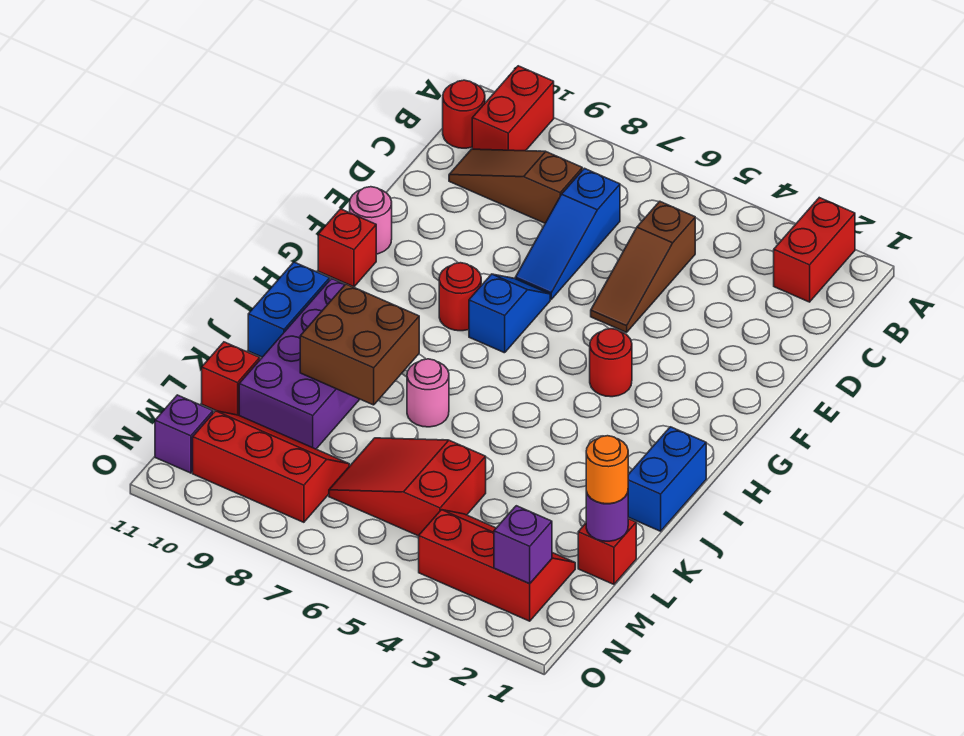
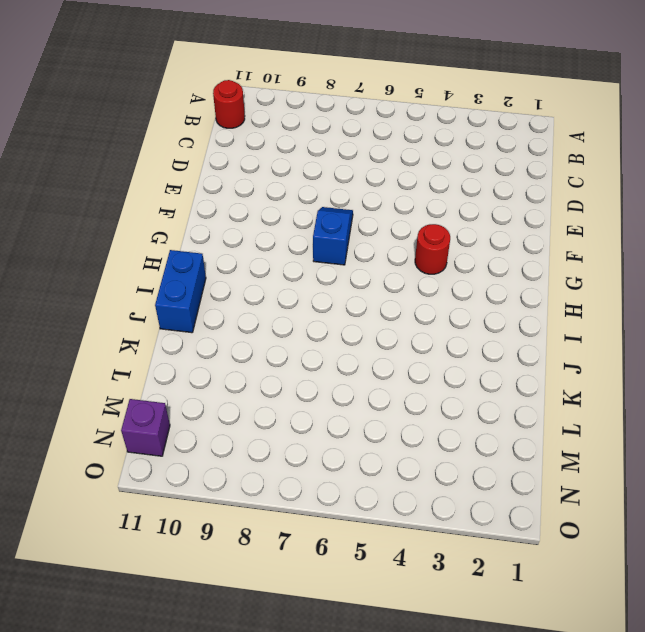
none -> red 1x2 brick [774,198,855,302]
none -> red 1x2 brick [472,66,554,151]
none -> brown 1x3 slope [591,201,695,332]

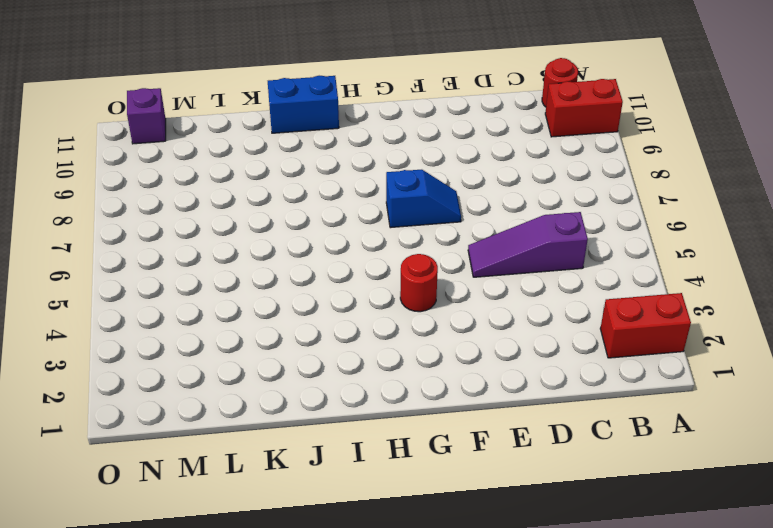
purple 1x3 slope [468,212,588,277] -> brown 1x3 slope [591,201,695,332]
none -> blue 1x3 slope [515,168,620,299]
none -> brown 1x3 slope [449,149,582,223]
none -> pink 1x1 round brick [350,187,392,254]

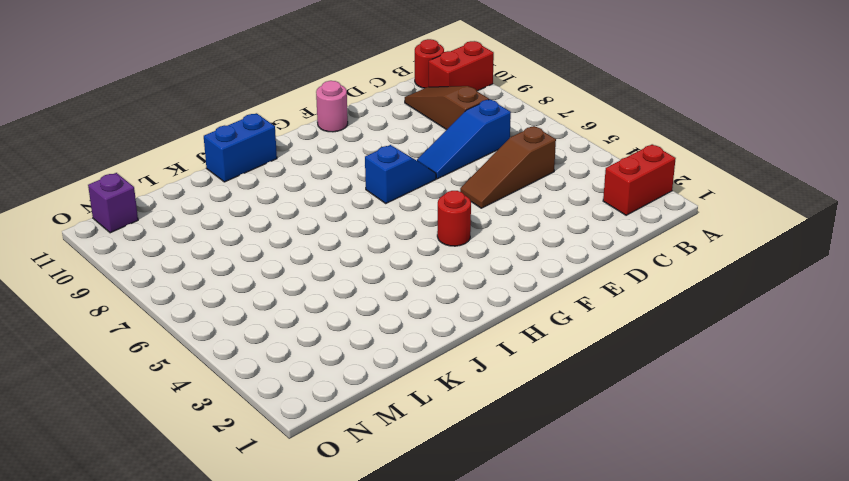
none -> red 1x1 round brick [439,263,481,331]
none -> red 1x1 brick [318,209,376,287]
none -> blue 1x2 brick [628,427,706,531]

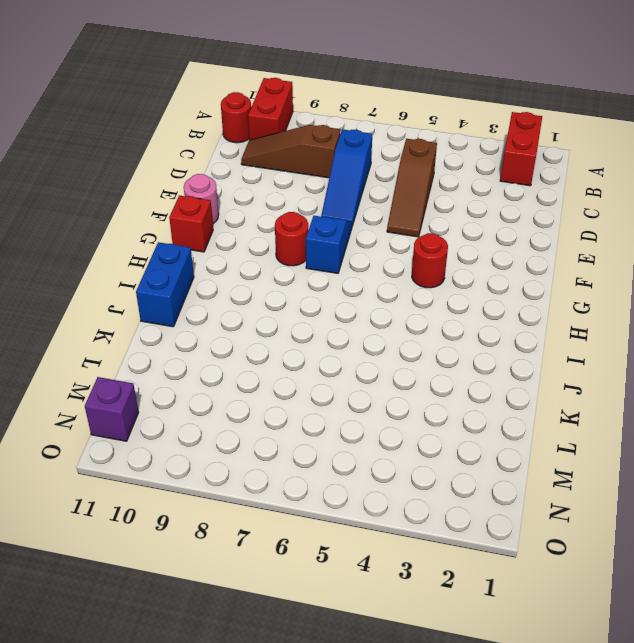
none -> blue 1x2 brick [628,427,706,531]
none -> purple 2x4 brick [239,279,360,449]
none -> pink 1x1 round brick [407,359,449,427]

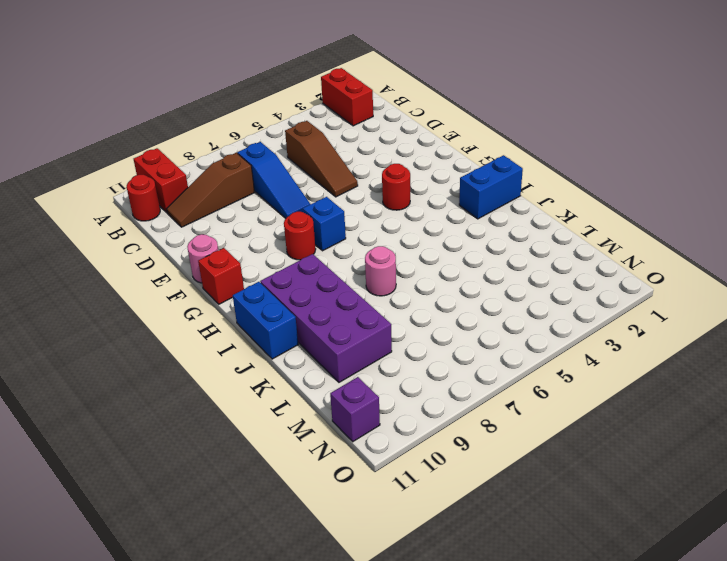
blue 1x2 brick [459,155,523,219] -> blue 1x2 brick turned to [628,427,706,531]
none -> red 1x1 brick [578,519,636,584]
none -> red 2x3 slope [329,438,486,536]
none -> red 1x1 brick [202,342,260,415]

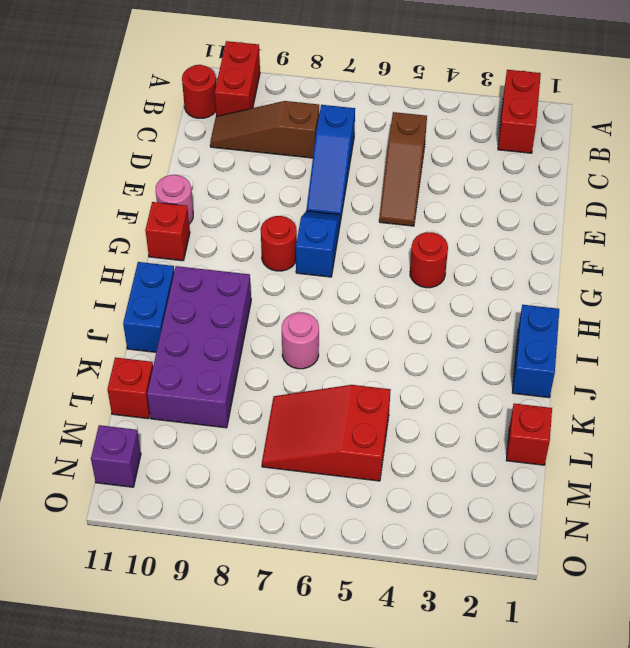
none -> red 2x3 slope [419,510,575,621]
none -> red 2x3 slope [193,411,349,522]
none -> brown 2x2 brick [300,284,419,405]

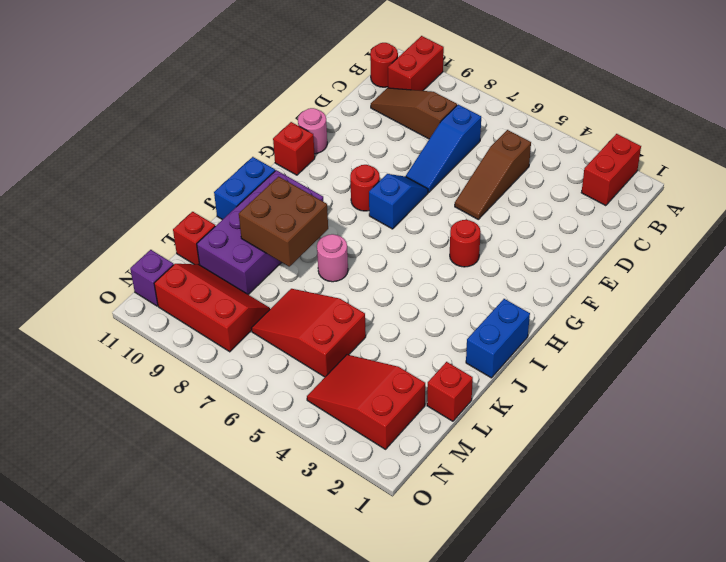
red 2x3 slope [307,355,425,449] -> red 2x3 slope turned to [419,510,575,621]
none -> purple 1x1 round brick [586,492,628,541]
none -> purple 1x1 brick [494,506,552,584]
none -> orange 1x1 round brick [586,436,628,504]

